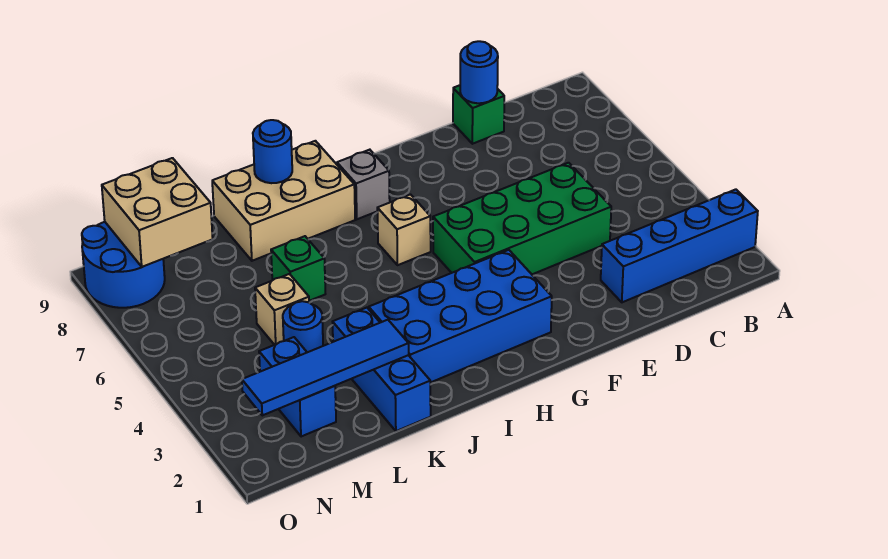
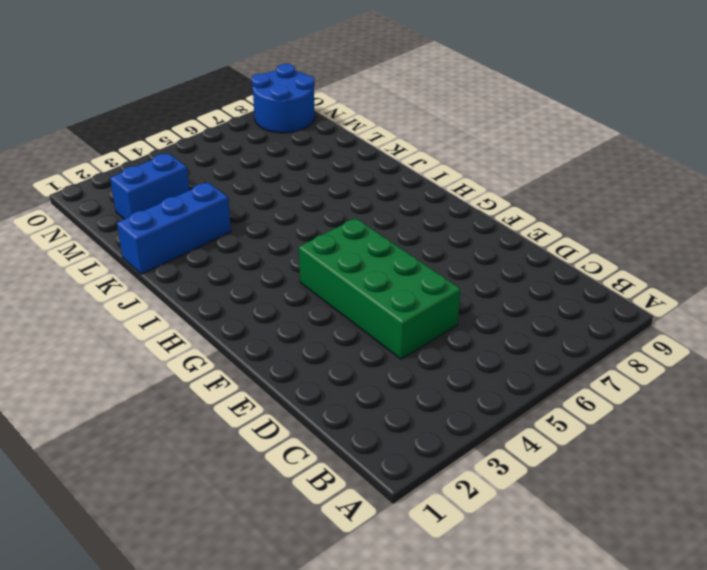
none -> blue 1x4 brick [601,189,758,302]
none -> green 1x1 brick [453,85,504,144]
none -> blue 2x4 brick [369,250,552,383]

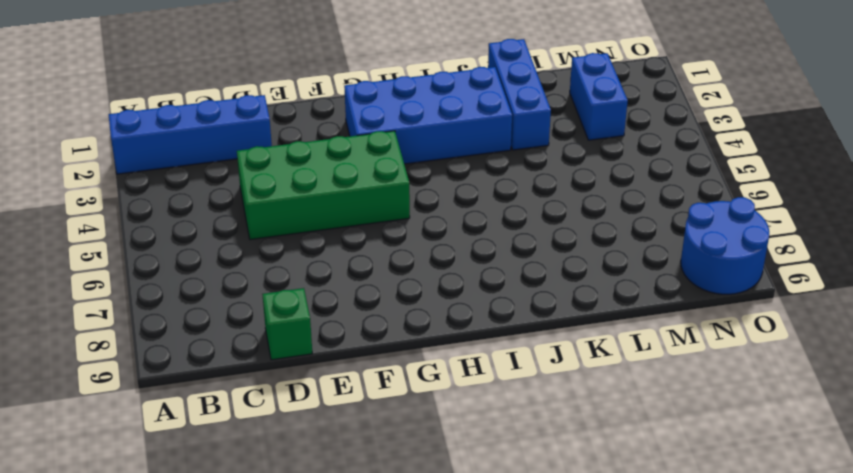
none -> tan 1x1 brick [377,195,431,265]
none -> grey 1x1 brick [337,150,390,219]
none -> tan 2x3 brick [212,141,355,261]

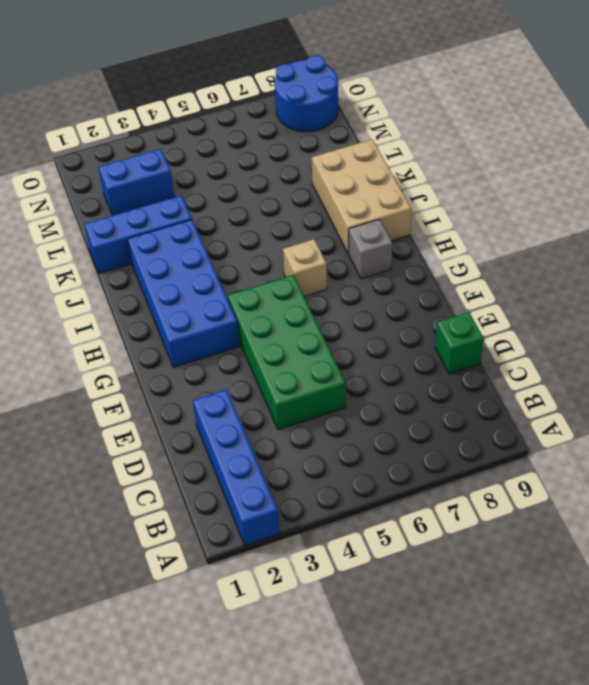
none -> green 1x1 brick [271,236,325,301]
none -> blue 1x1 round brick [283,301,323,352]
none -> tan 1x1 brick [255,274,309,345]

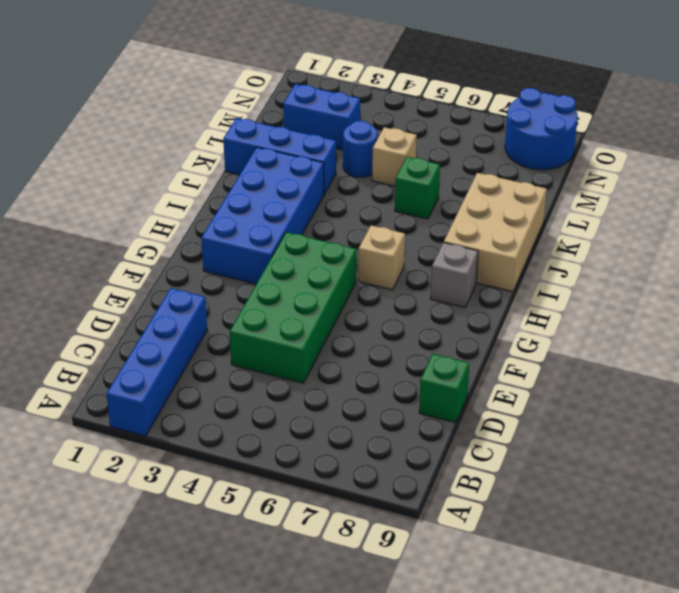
none -> blue 1x1 round brick [460,41,498,103]
none -> blue 1x1 round brick [253,120,292,183]
none -> blue 1x4 tile [242,320,409,415]

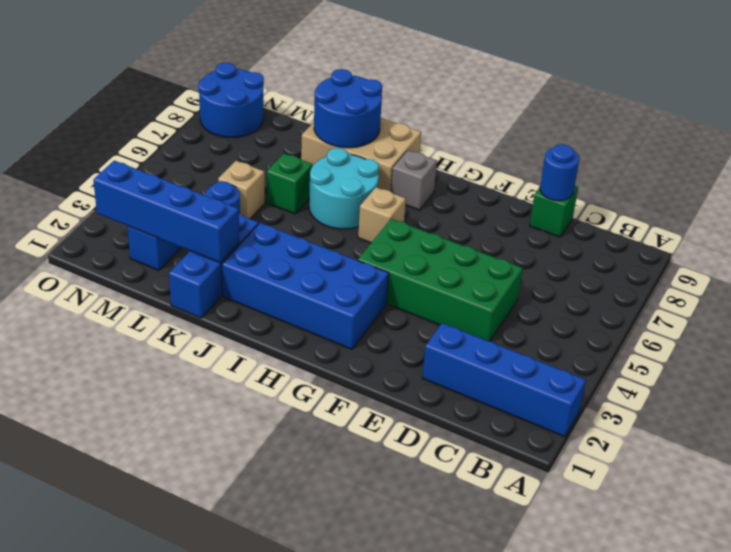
cyan 2x2 round brick [309,148,379,229] -> none
blue 2x2 round brick [314,69,382,148] -> blue 1x1 round brick [253,120,292,183]
blue 1x4 brick [93,161,239,263] -> blue 1x4 tile [242,320,409,415]
none -> tan 2x2 brick [102,158,213,267]

